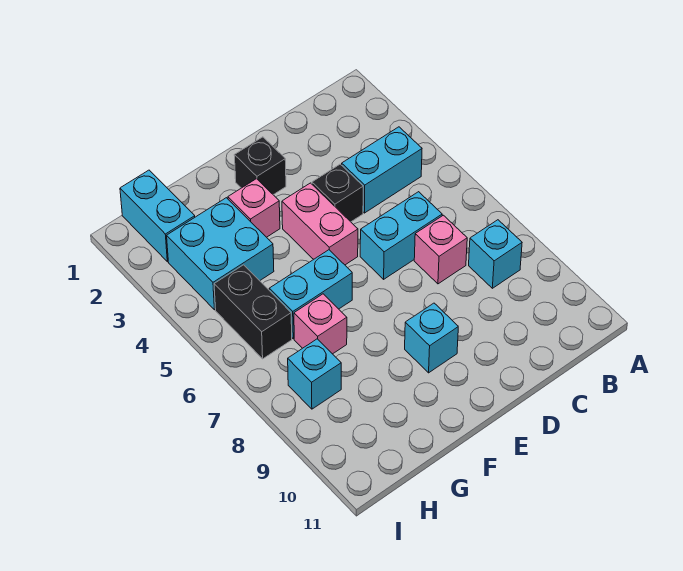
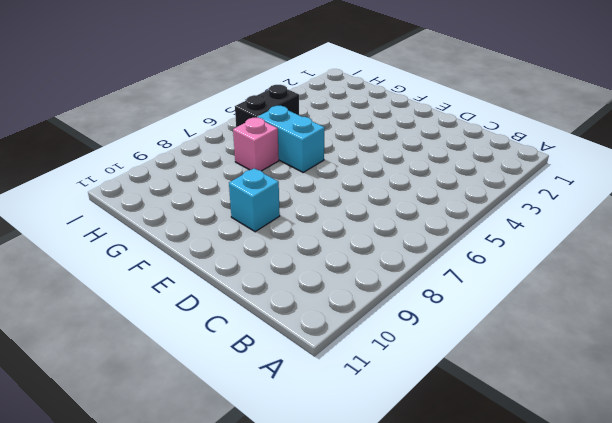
none -> cyan 1x2 brick [342,127,422,213]
none -> cyan 1x1 brick [469,220,522,288]
none -> cyan 1x2 brick [360,192,442,279]

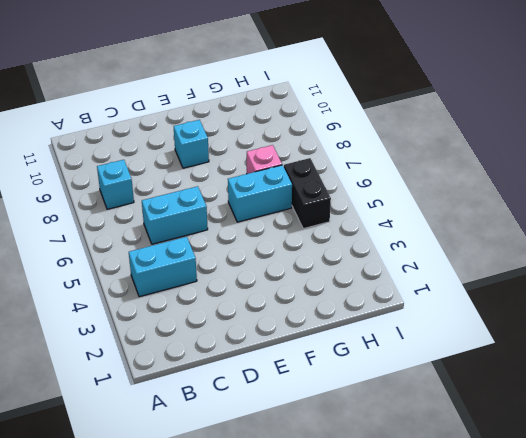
none -> pink 1x1 brick [414,215,467,284]
none -> black 1x1 brick [312,164,363,222]
none -> black 1x1 brick [234,137,286,195]

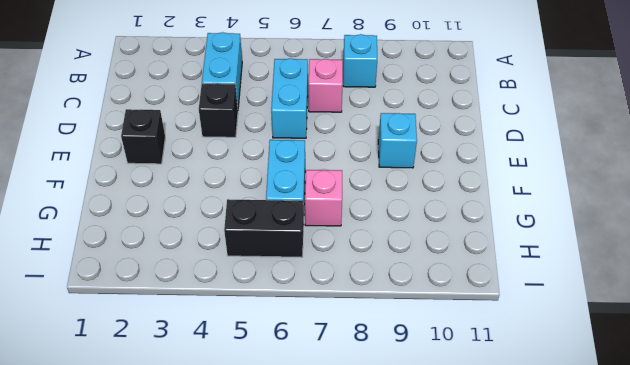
none -> pink 1x2 brick [282,183,358,265]
none -> pink 1x1 brick [228,179,280,237]
none -> cyan 2x2 brick [167,198,274,310]

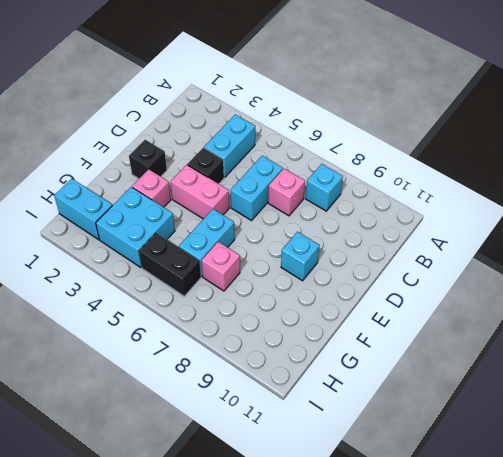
none -> cyan 1x1 brick [288,339,341,409]

